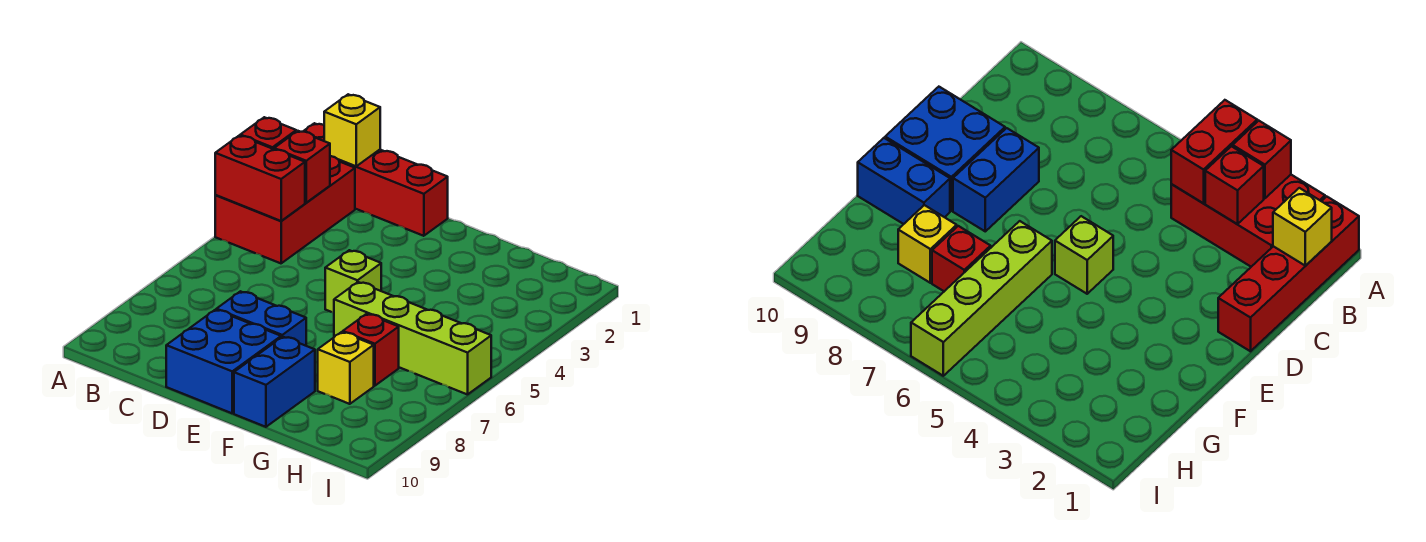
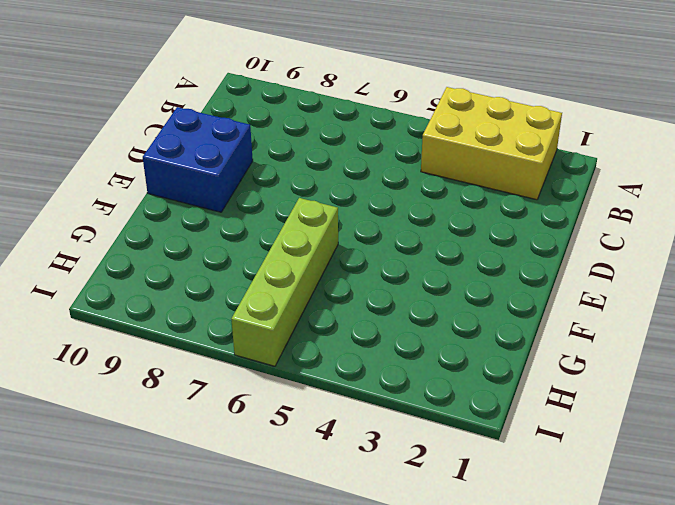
yellow 2x3 brick [421,87,562,200] -> red 2x3 brick [215,156,355,263]
none -> red 1x4 brick [303,123,448,236]
none -> blue 1x2 brick [216,291,306,346]
none -> lime 1x1 brick [325,250,381,313]

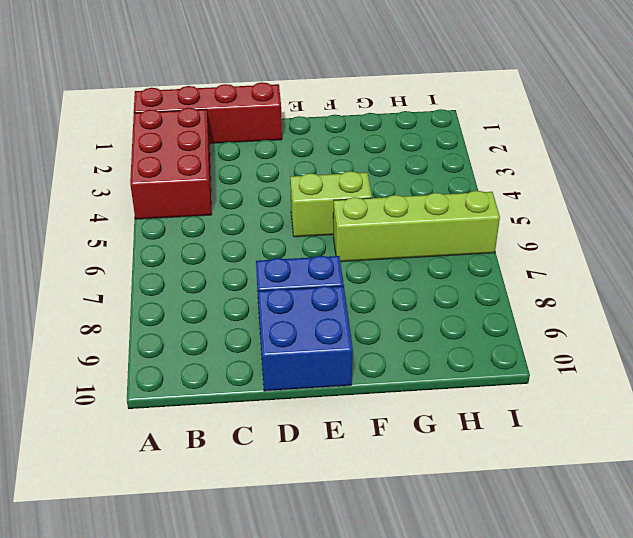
lime 1x2 brick [290,171,372,237] -> lime 1x1 brick [325,250,381,313]
none -> blue 1x2 brick [234,337,315,427]
none -> red 1x1 brick [343,314,399,386]
none -> yellow 1x1 brick [318,332,374,404]

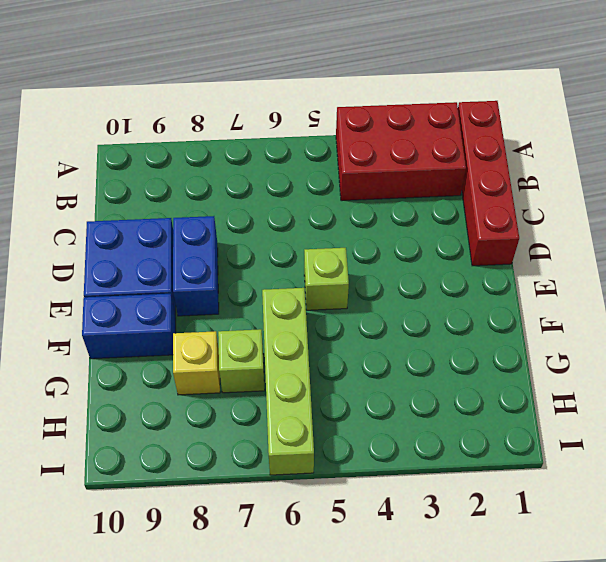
lime 1x1 brick [218,329,265,393] -> red 1x1 brick [343,314,399,386]
none -> red 1x1 brick [240,117,296,149]
none -> red 1x2 brick [215,136,305,221]
none -> yellow 1x1 brick [324,94,380,166]

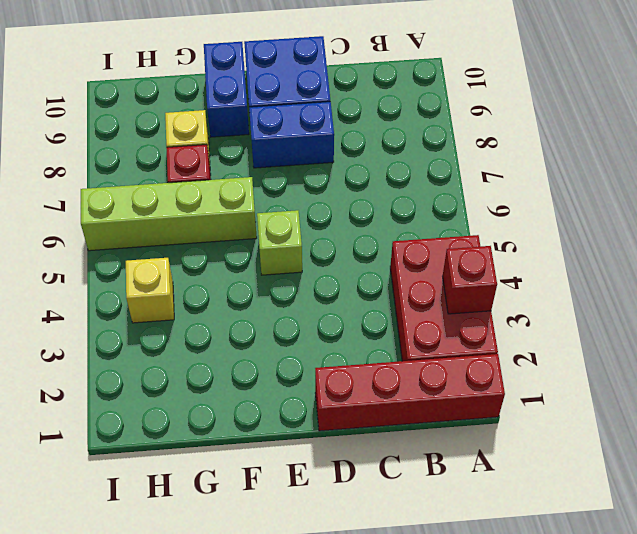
yellow 1x1 brick [126,258,174,323] -> yellow 1x1 brick moved to [324,94,380,166]
none -> red 1x2 brick [215,136,305,221]
none -> red 1x1 brick [274,131,330,203]

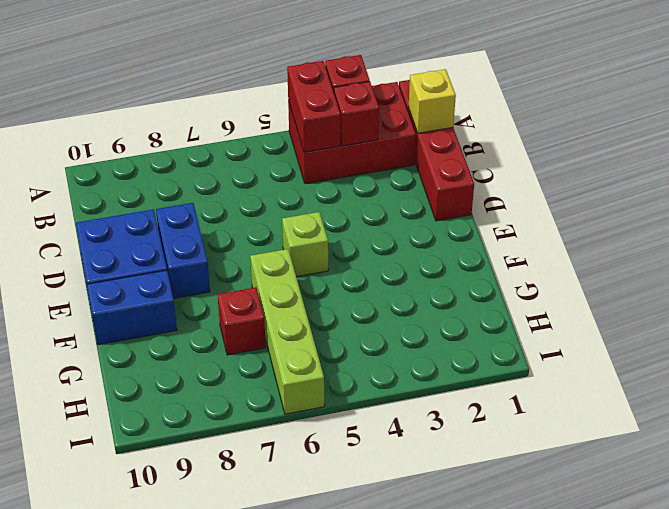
none -> yellow 1x1 brick [318,332,374,404]

